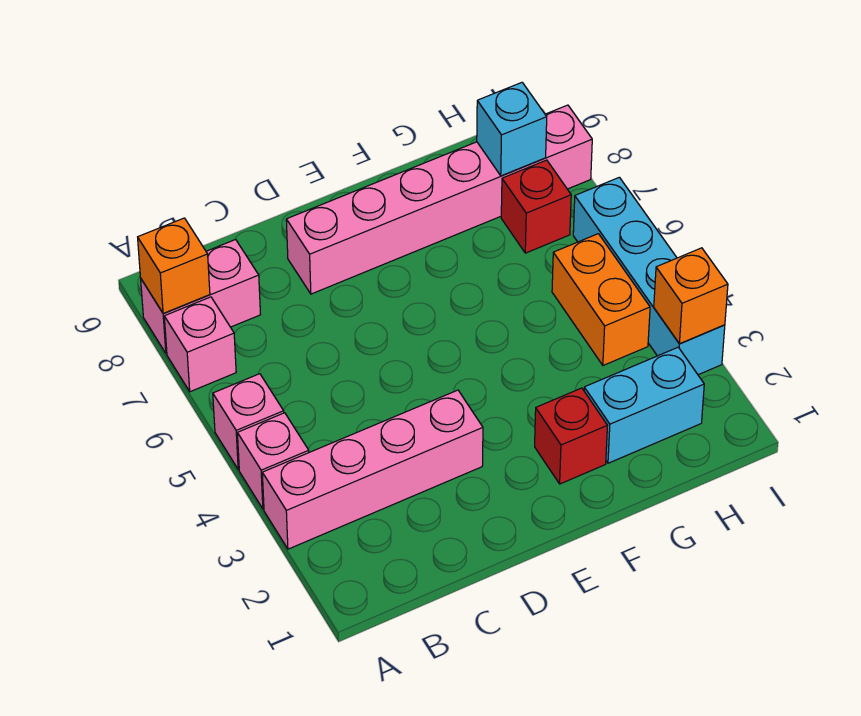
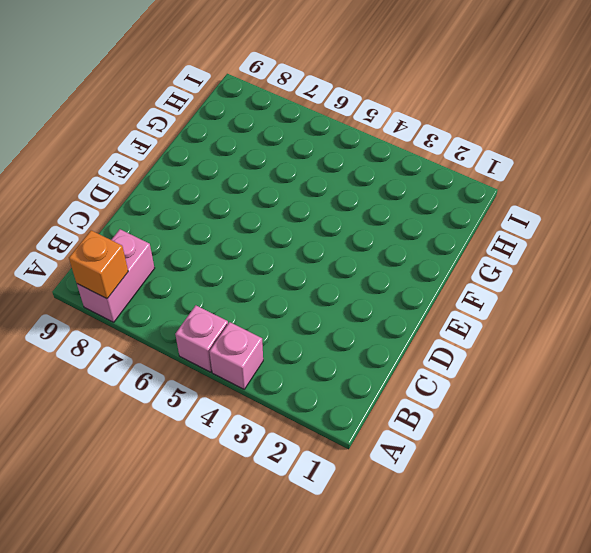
none -> pink 1x4 brick [262,390,483,549]
none -> pink 1x1 brick [164,297,236,392]
none -> pink 1x6 brick [286,105,592,294]

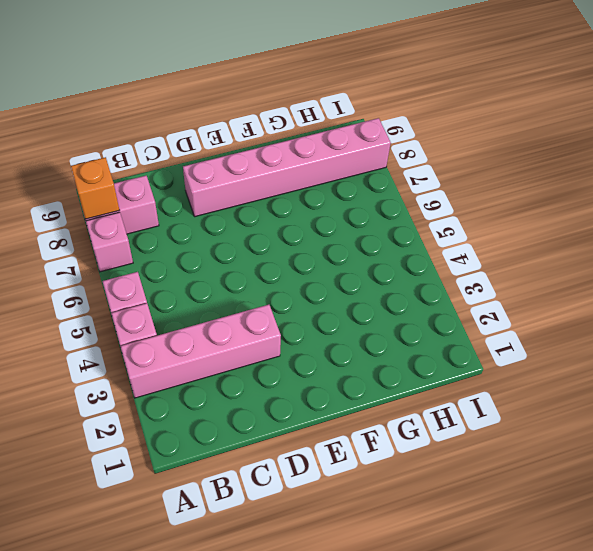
none -> red 1x1 brick [535,388,607,484]
none -> cyan 1x2 brick [584,347,704,463]
none -> orange 1x2 brick [552,234,650,365]

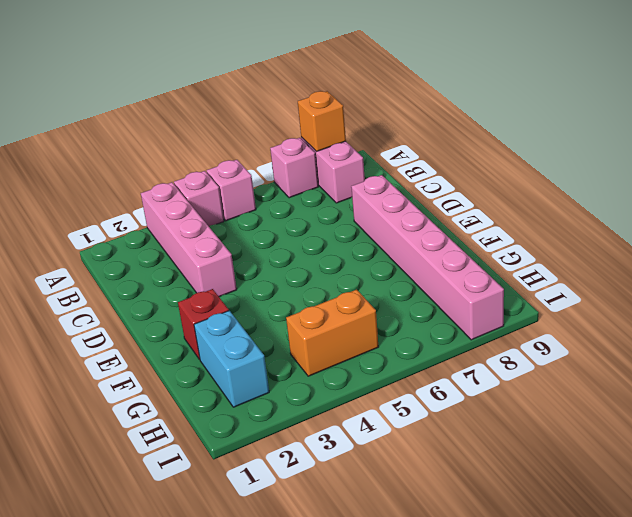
none -> red 1x1 brick [501,160,571,253]
none -> cyan 1x4 brick [573,177,725,375]
none -> cyan 1x1 brick [477,83,547,176]

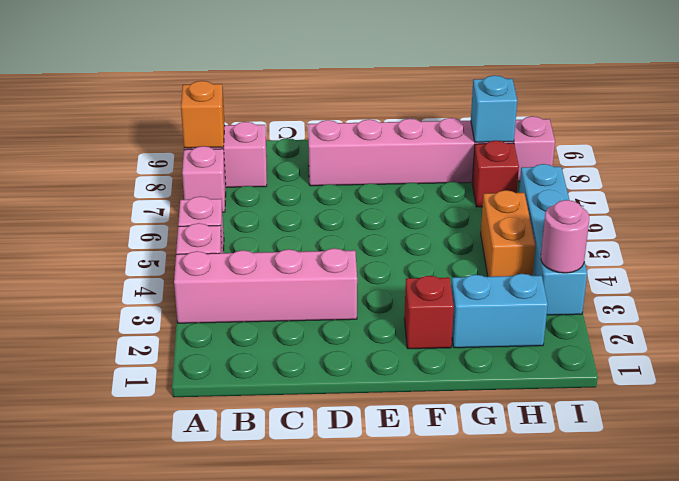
pink 1x1 round brick [541,200,589,273] -> orange 1x1 brick [654,248,728,344]

